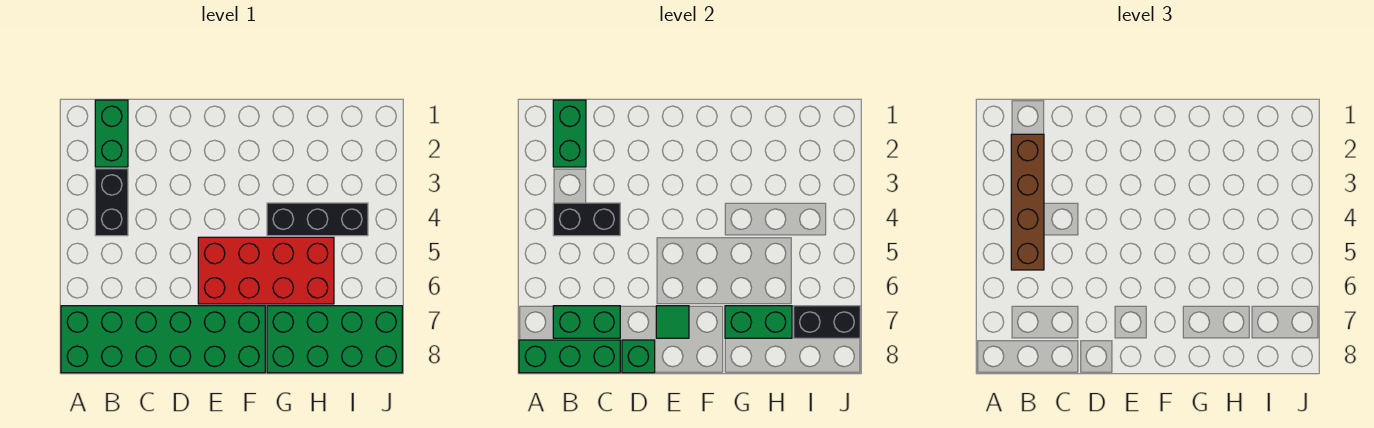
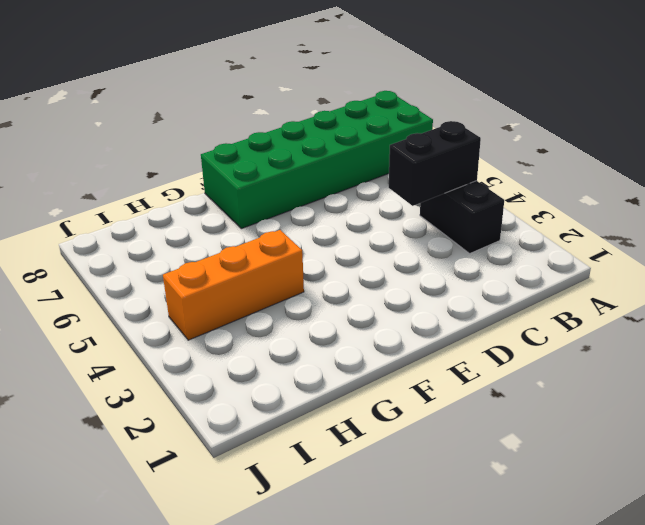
orange 1x3 brick [163,230,304,340] -> black 1x3 brick [267,203,368,236]
none -> green 1x2 brick [95,100,128,167]
none -> red 2x4 brick [198,237,334,304]
none -> green 2x4 brick [267,306,402,373]

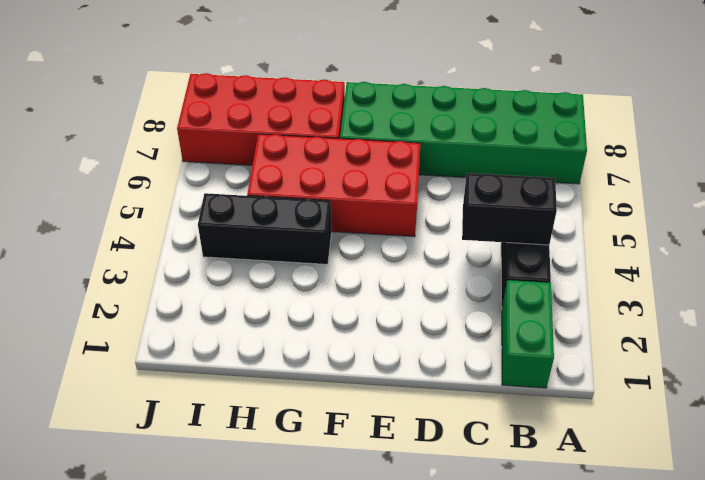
red 2x4 brick [177,73,345,165] -> green 2x4 brick [267,306,402,373]
none -> green 1x3 brick [519,340,620,373]
none -> green 1x2 brick [553,100,586,167]
none -> green 1x2 brick [553,306,620,338]

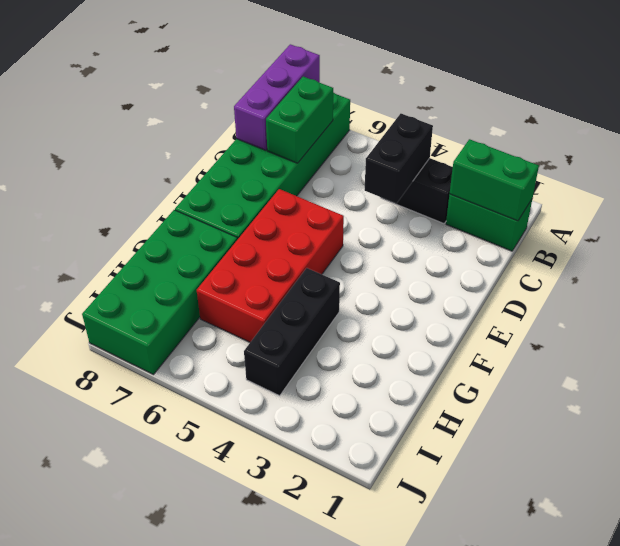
purple 1x3 brick [234,44,320,150] -> green 1x3 brick [519,340,620,373]
none -> green 1x1 brick [622,340,655,373]
none -> green 1x1 tile [656,306,689,338]
none -> green 1x2 brick [725,306,792,338]

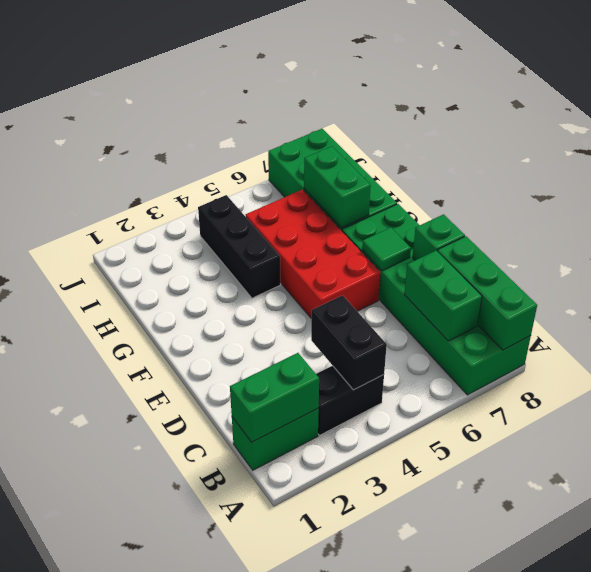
none -> black 1x2 brick [794,306,860,338]
none -> brown 1x4 brick [1011,134,1044,270]

